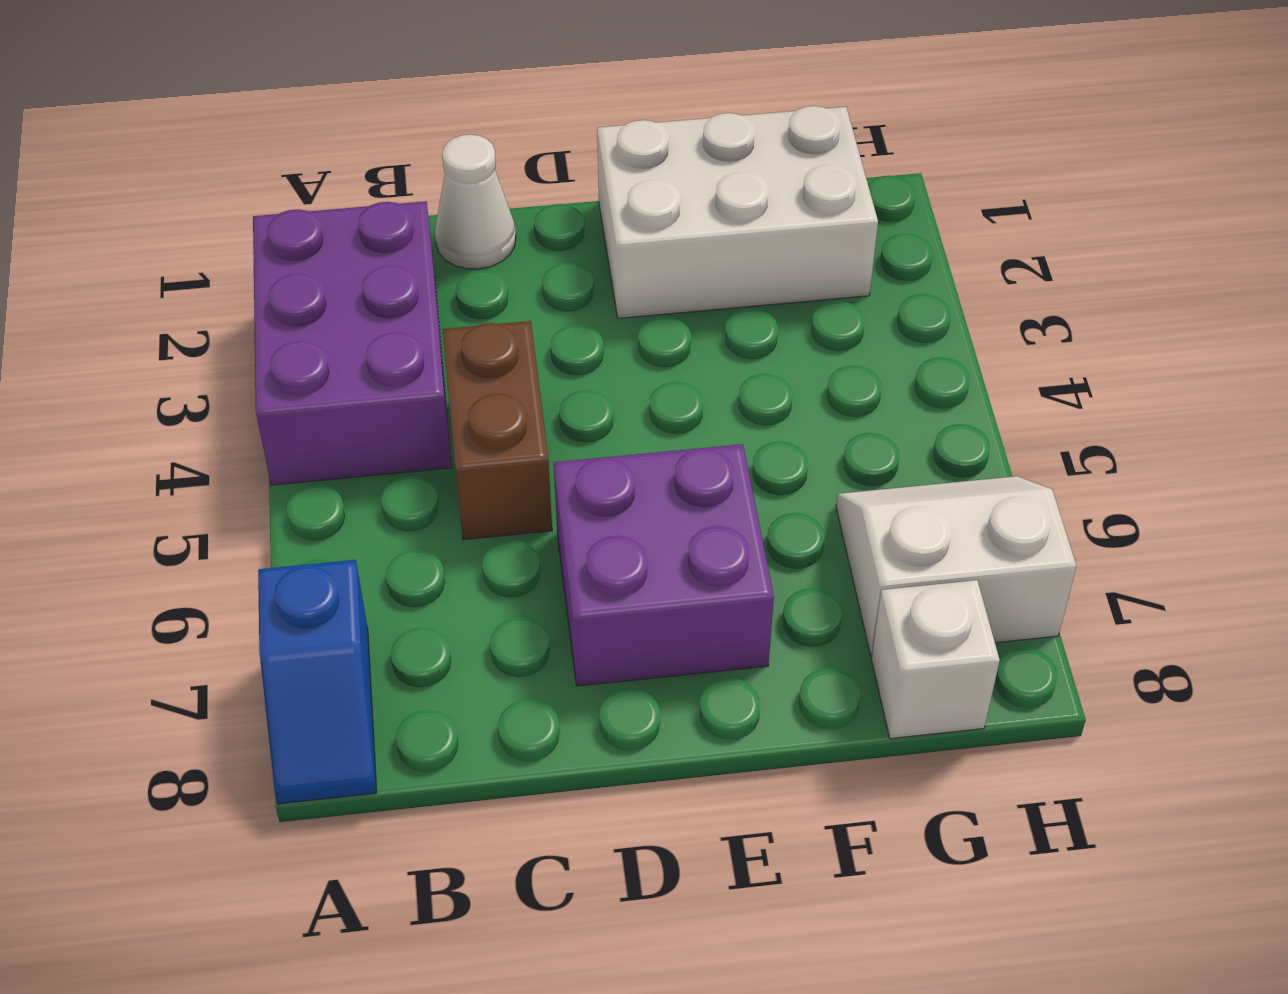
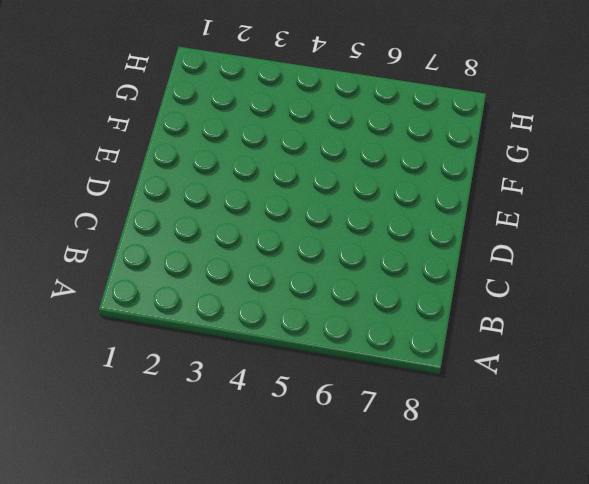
none -> purple 2x3 brick [253,201,452,485]
none -> blue 1x2 slope [258,560,377,804]

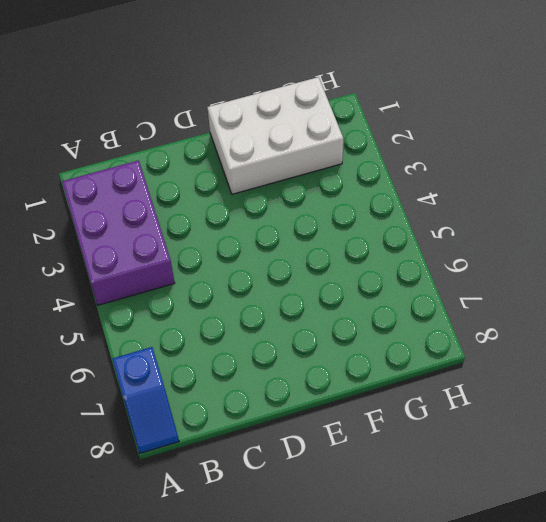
none -> white 1x1 cone [435,135,516,269]
none -> brown 1x2 brick [443,321,552,540]

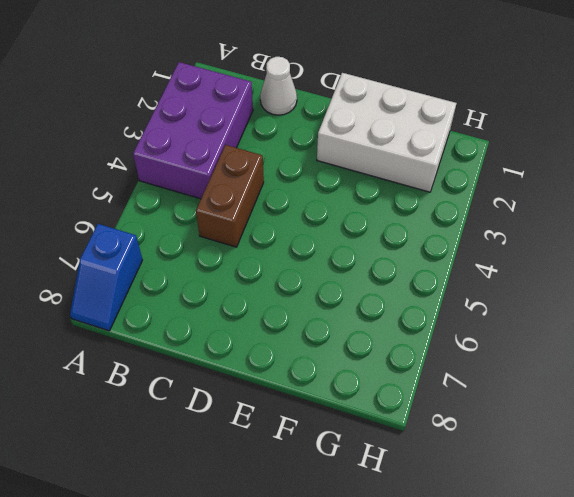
none -> purple 2x2 brick [554,444,774,686]
none -> white 2x2 slope [836,476,1076,656]

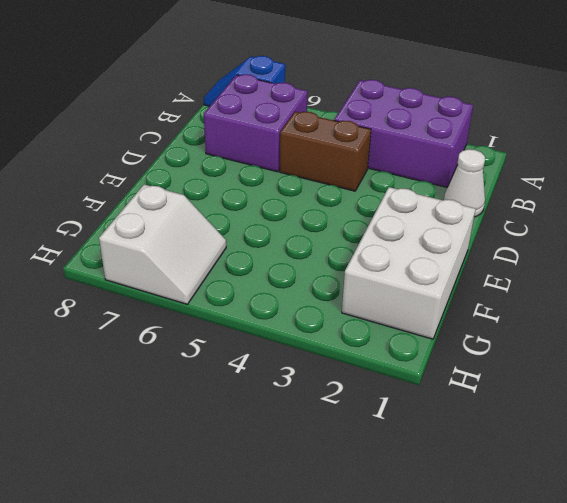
purple 2x2 brick [204,74,308,172] -> purple 2x2 brick moved to [554,444,774,686]
none -> white 1x1 brick [871,580,1000,739]

